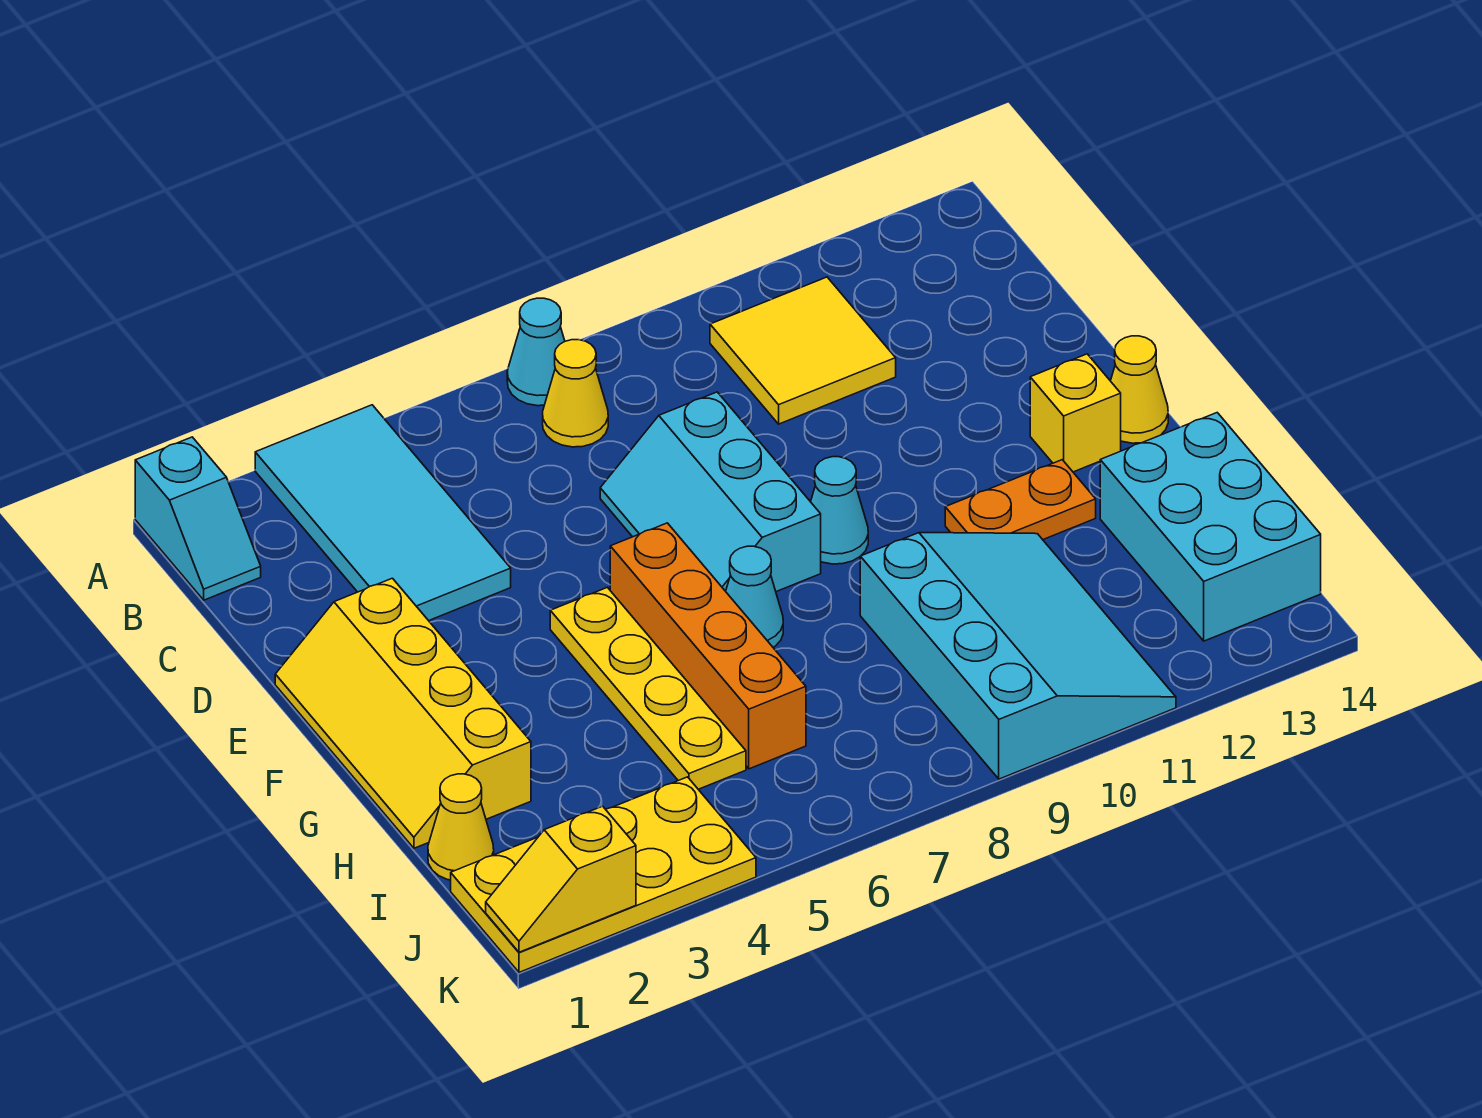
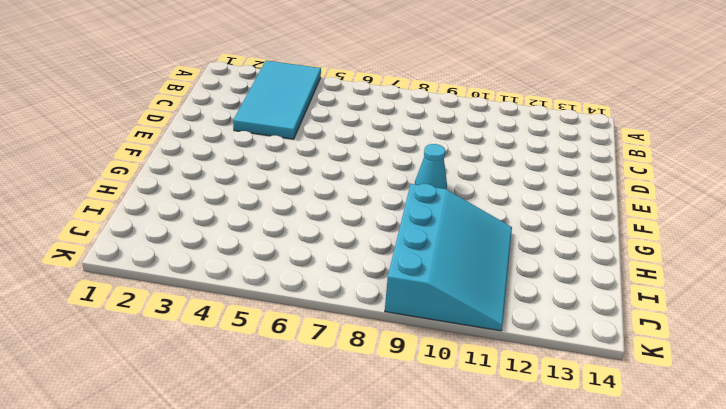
none -> cyan 1x2 slope [135,437,261,600]
none -> cyan 1x1 cone [507,298,565,406]
none -> yellow 1x1 cone [543,340,608,447]

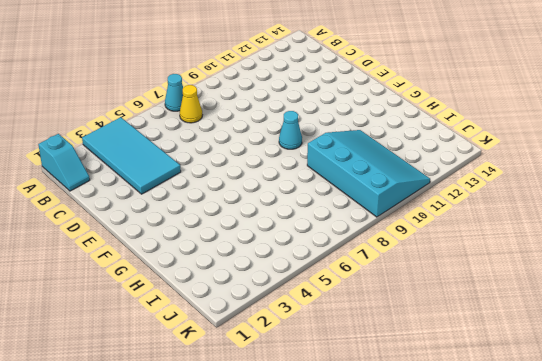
none -> yellow 2x2 tile [710,277,896,424]
none -> cyan 2x3 slope [600,392,821,592]
none -> yellow 2x4 slope [275,578,531,848]

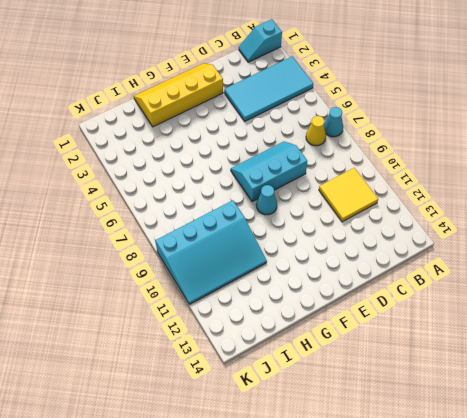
none -> yellow 1x4 plate [550,587,746,789]
none -> orange 1x4 brick [610,523,806,769]
none -> yellow 1x1 brick [1030,354,1121,472]

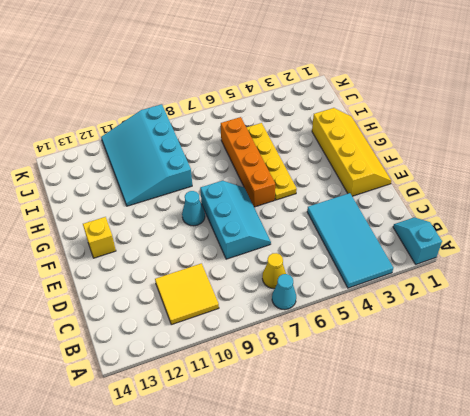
none -> yellow 1x1 cone [1111,336,1168,443]
none -> cyan 1x1 cone [726,546,783,647]
none -> orange 1x2 plate [945,460,1096,540]

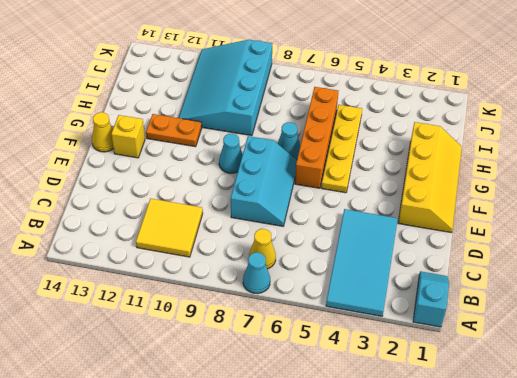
none -> cyan 2x3 brick [1100,413,1321,641]
none -> yellow 1x1 cone [428,774,494,880]
none -> yellow 2x4 plate [451,777,756,972]

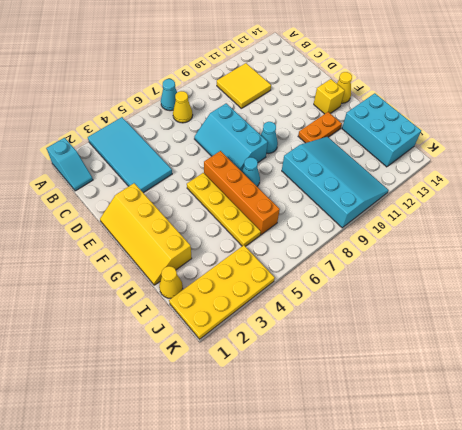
none -> yellow 1x2 slope [486,806,636,952]

